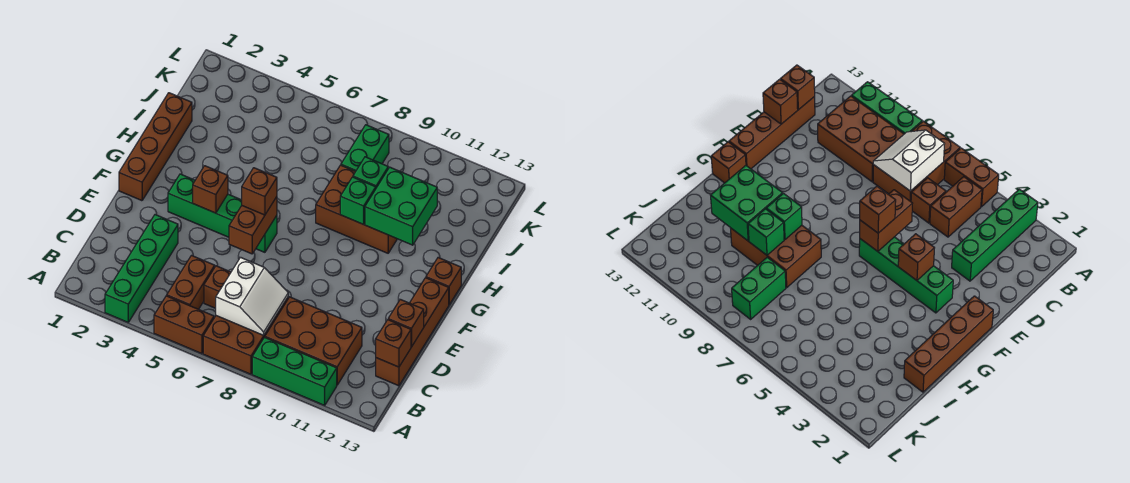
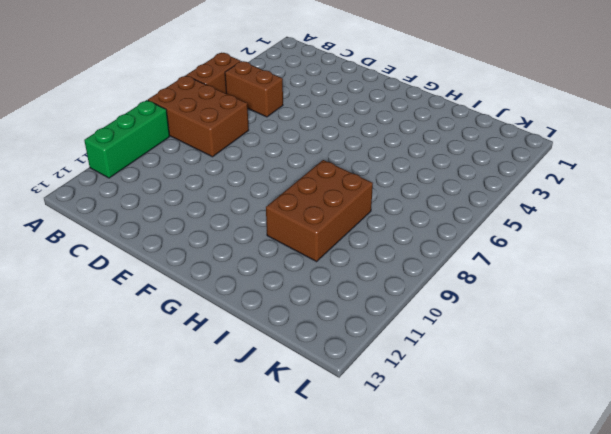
none -> green 1x4 brick [105,215,178,322]
none -> brown 2x3 brick [265,297,362,385]
none -> brown 1x1 brick [204,266,231,308]

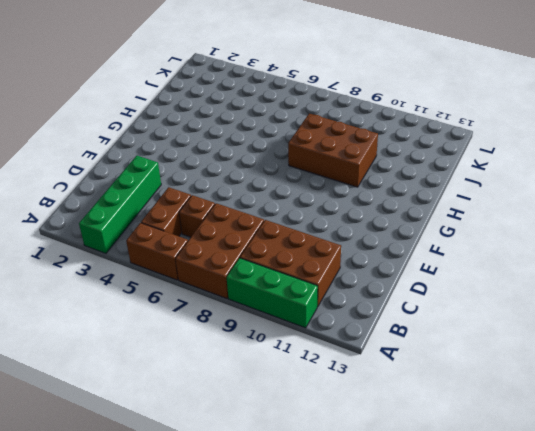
none -> brown 1x4 brick [376,278,449,386]
none -> brown 1x4 brick [119,93,192,201]
none -> green 1x4 brick [168,174,277,252]

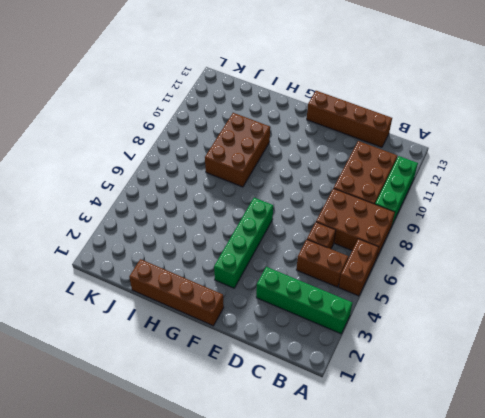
none -> brown 1x1 brick [426,258,461,305]
none -> green 1x2 brick [341,125,389,171]
none -> white 2x2 slope [216,257,288,335]

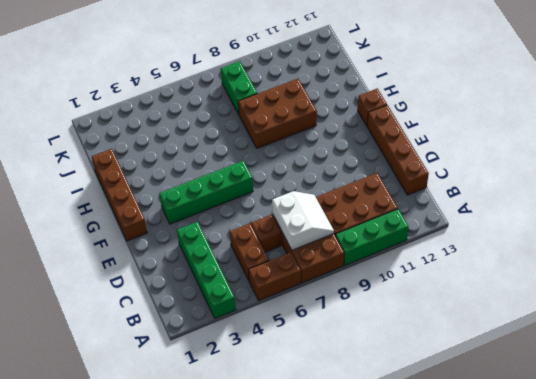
none -> brown 1x1 brick [376,320,411,367]
none -> brown 1x1 brick [388,299,424,347]
none -> brown 1x2 brick [229,197,277,254]

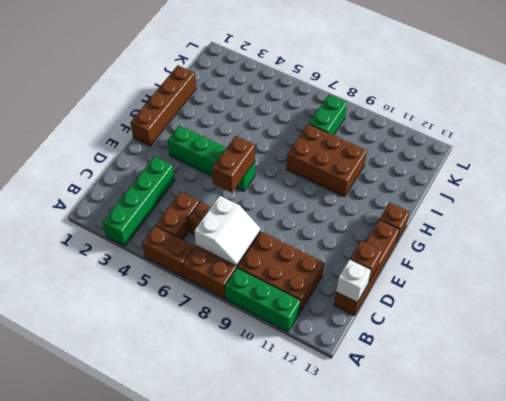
white 1x1 brick [336,259,371,302] -> brown 1x1 brick [376,320,411,367]
none -> brown 1x1 brick [193,166,228,213]
none -> green 1x1 brick [340,177,376,224]
none -> green 2x2 brick [365,167,437,245]

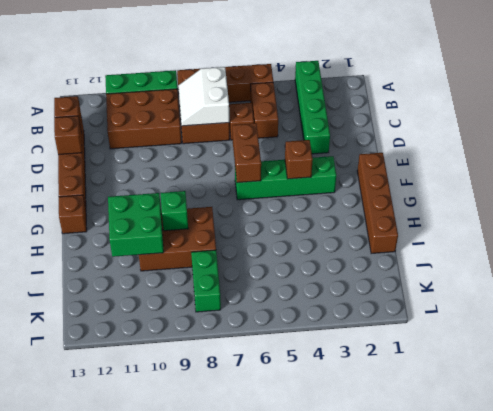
none -> green 1x1 brick [353,157,388,188]
none -> brown 1x1 brick [242,168,277,215]

